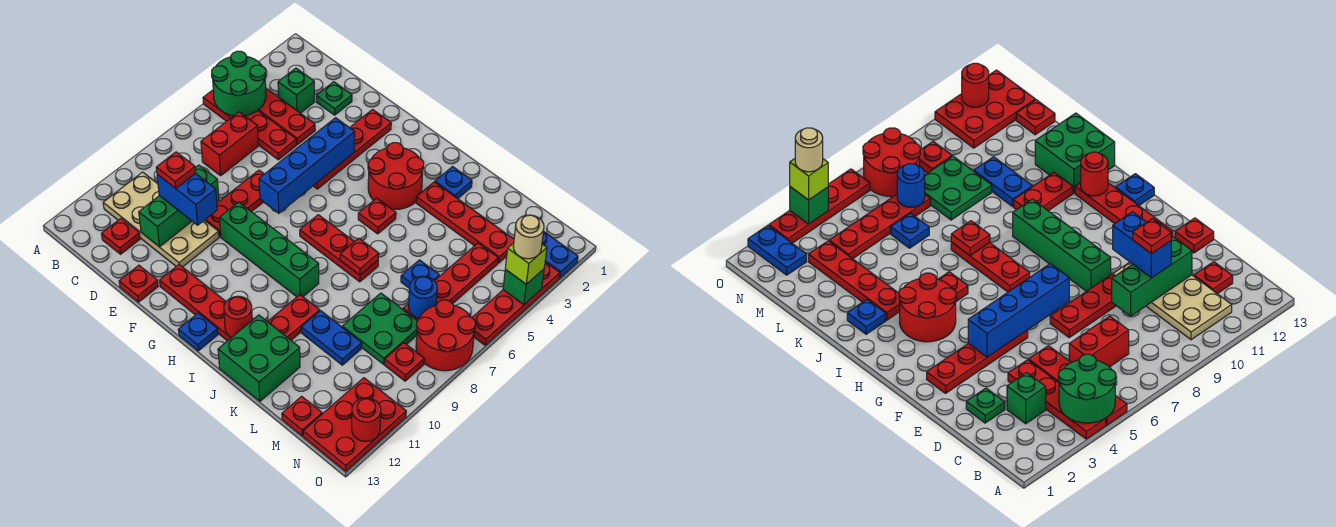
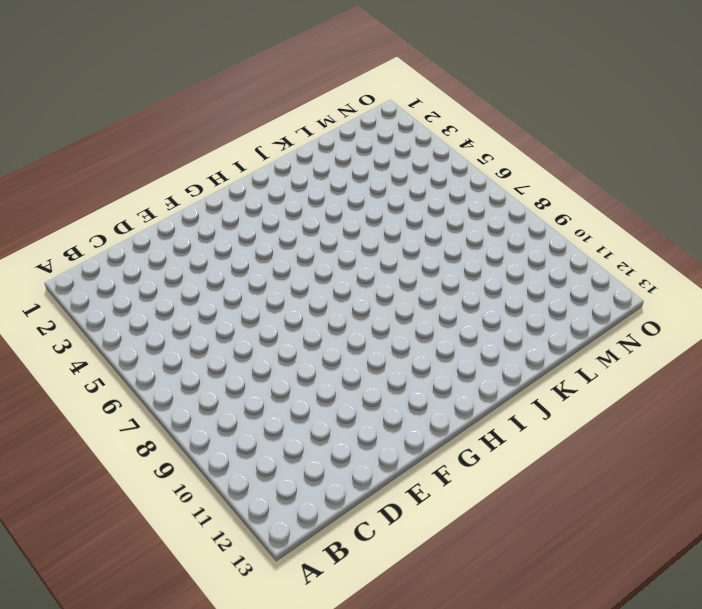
none -> red 1x4 plate [258,89,315,145]
none -> red 1x4 plate [203,90,296,160]
none -> tan 2x4 plate [103,172,219,267]
none -> green 1x1 brick [278,68,314,113]

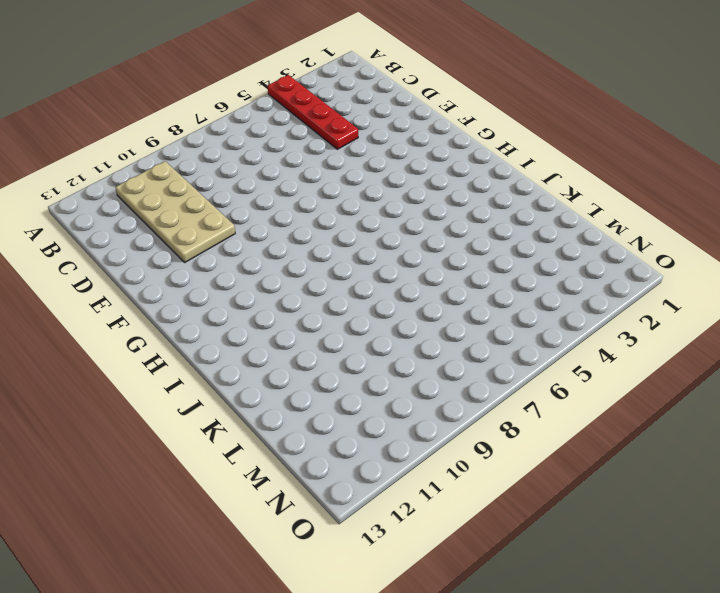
none -> red 1x4 plate [203,90,296,160]
none -> green 1x1 brick [278,68,314,113]
none -> red 1x2 brick [201,112,258,176]
none -> red 1x1 plate [102,219,140,254]

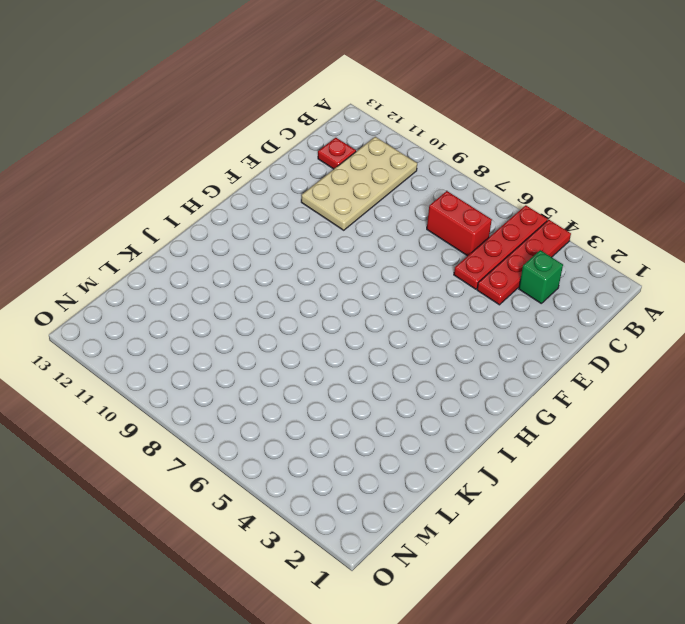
none -> green 1x1 plate [316,82,352,115]
none -> red 1x3 plate [205,170,264,237]
none -> red 1x1 plate [119,265,158,302]
none -> red 1x4 plate [313,110,391,189]

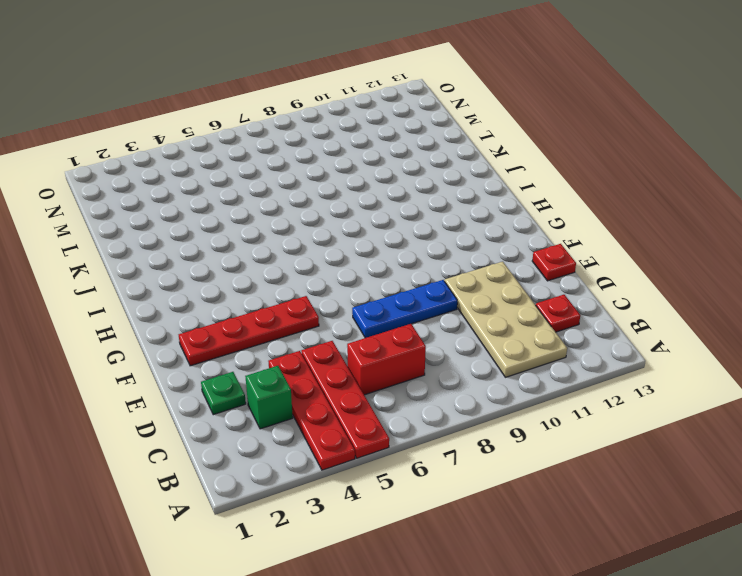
blue 1x3 plate [352,280,457,338] -> red 1x3 plate [205,170,264,237]
none -> green 1x4 brick [220,202,319,297]
none -> red 1x4 plate [160,265,232,341]
none -> red 2x2 round brick [368,143,424,209]
none -> red 1x3 plate [300,215,378,282]

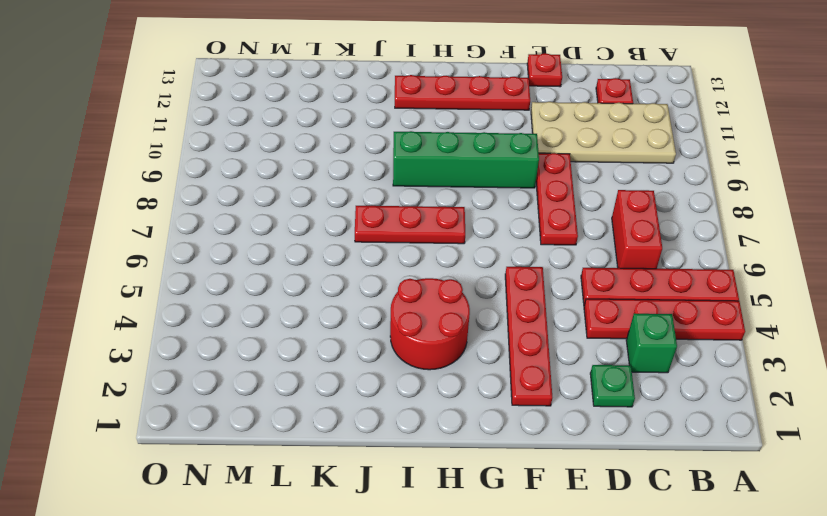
none -> blue 1x1 plate [178,313,218,351]
none -> red 1x1 plate [358,198,396,234]
none -> blue 1x1 plate [435,167,472,199]
none -> red 1x4 plate [416,182,514,263]

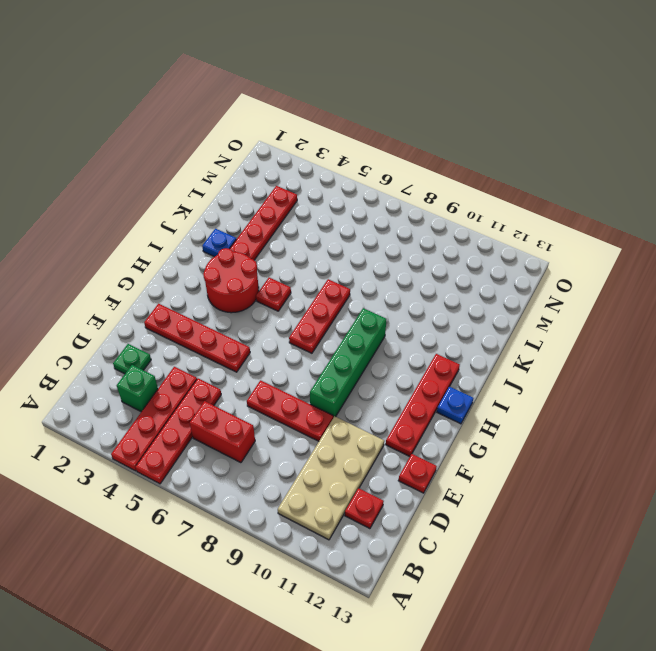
none -> red 1x2 plate [268,295,320,340]
none -> green 2x2 brick [218,315,300,401]
none -> blue 1x2 plate [301,311,362,365]
none -> blue 1x1 plate [401,260,439,289]

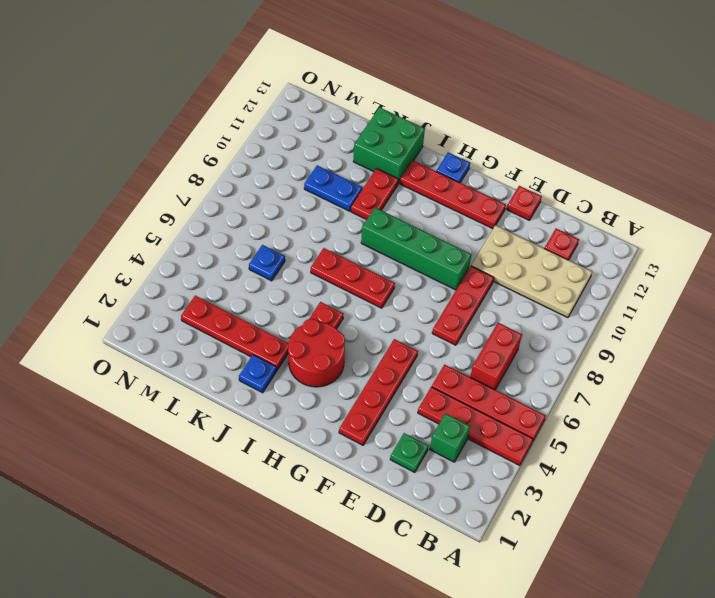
none -> green 2x2 plate [342,293,417,364]
none -> red 1x4 plate [403,243,498,321]
none -> red 1x1 plate [282,396,322,436]
none -> blue 1x2 plate [542,232,578,278]

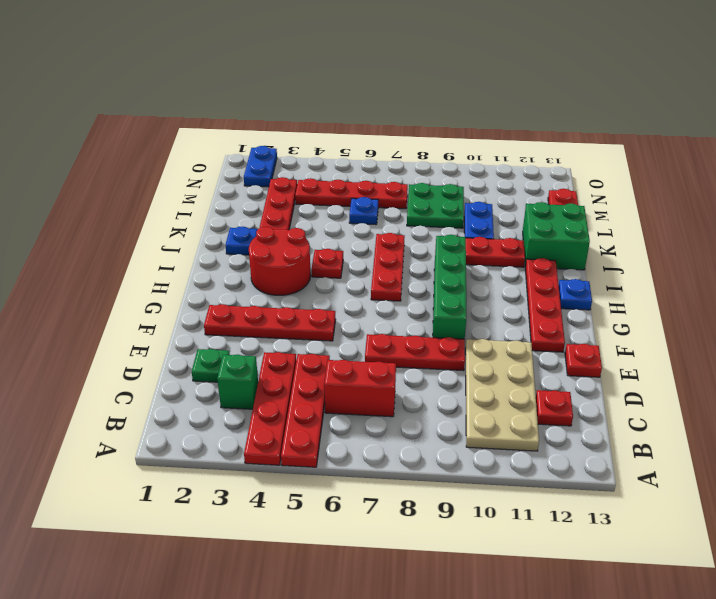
none -> red 2x2 round brick [416,300,475,371]
none -> red 1x1 plate [385,343,424,381]
none -> red 2x3 plate [303,378,406,471]
none -> red 1x4 plate [472,262,560,345]

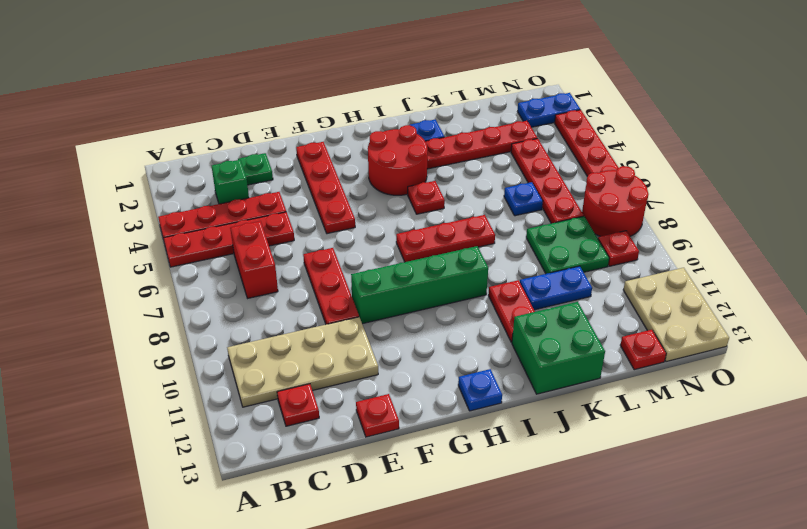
tan 2x3 plate [623,268,729,362] -> red 2x3 plate [303,378,406,471]
none -> red 1x4 plate [160,265,232,341]
none -> green 2x2 round brick [212,51,266,116]
none -> green 1x3 brick [139,165,219,247]
none -> blue 1x4 brick [259,118,355,213]

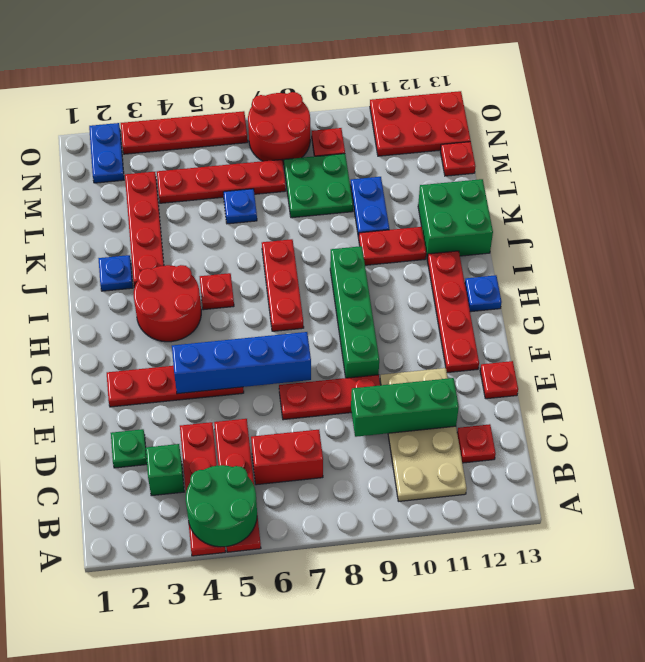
none -> red 1x1 round brick [224,296,252,337]
none -> red 1x1 plate [340,238,379,275]
none -> blue 1x1 round brick [409,276,437,318]
none -> green 1x1 brick [503,269,544,305]

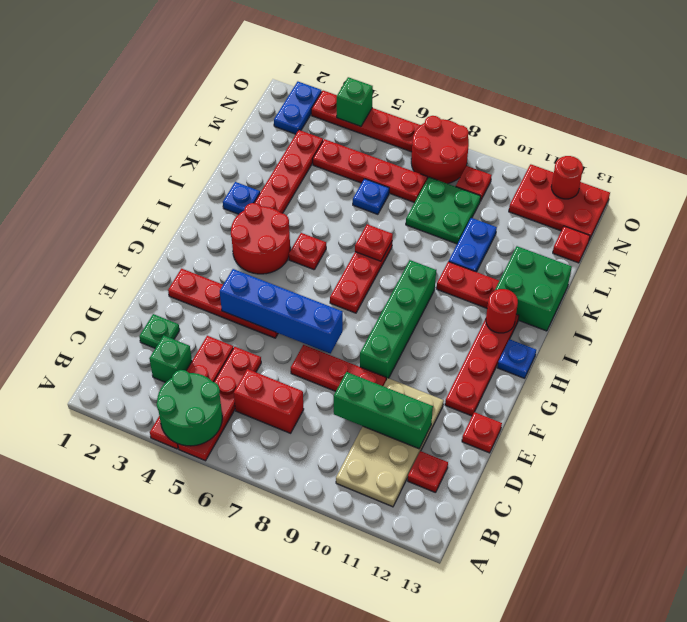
none -> blue 1x1 round brick [409,276,437,318]
none -> blue 1x2 brick [157,173,217,225]
none -> lime 1x1 brick [505,243,547,284]
none -> red 1x1 plate [156,152,195,188]

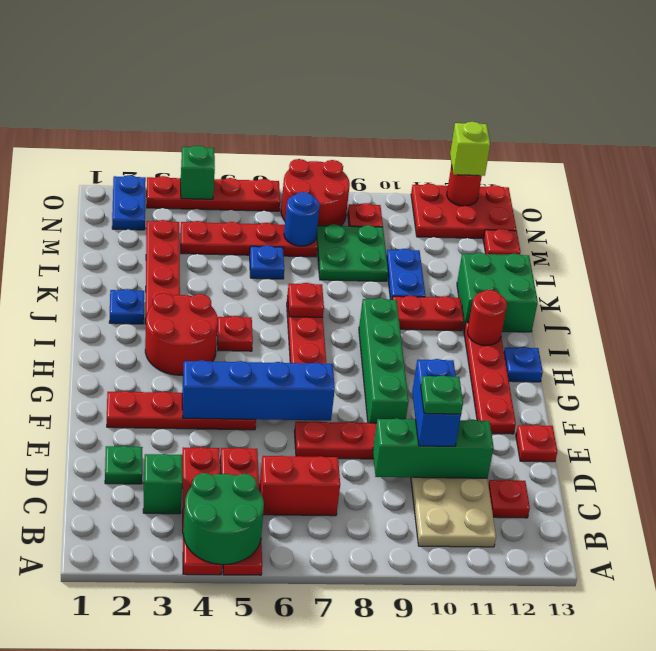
green 1x1 plate [421,375,463,414] -> red 1x1 plate [156,152,195,188]
lime 1x1 brick [450,122,490,176] -> lime 1x1 brick moved to [505,243,547,284]
none -> tan 1x1 round brick [513,215,544,259]

